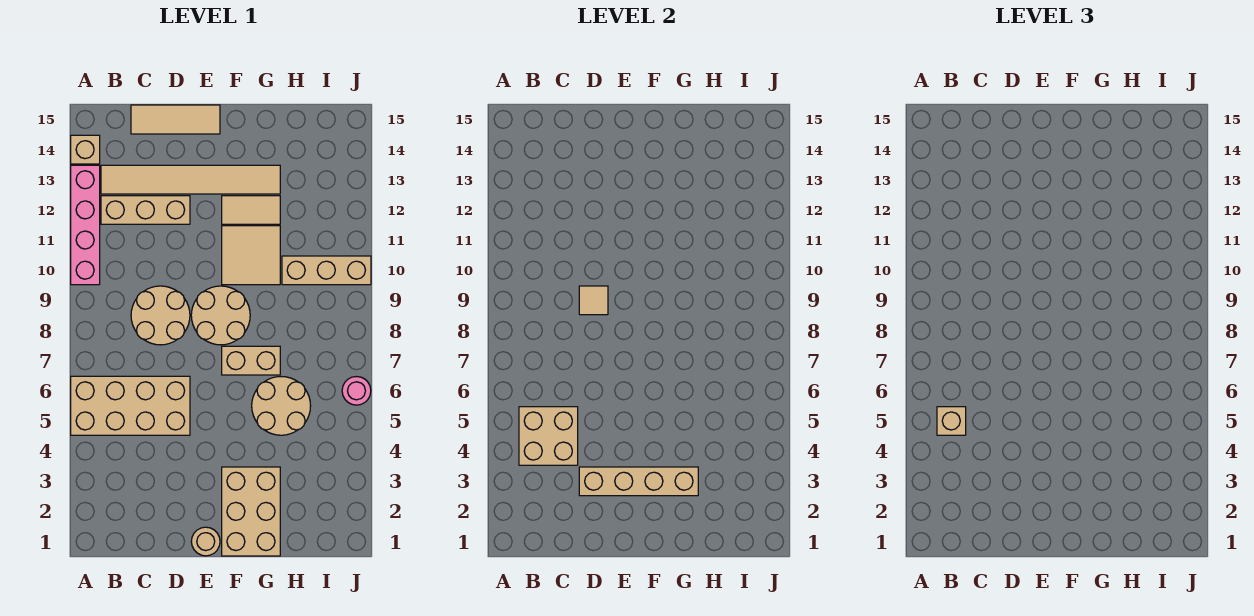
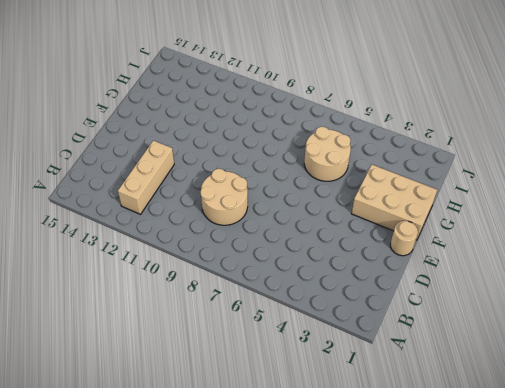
none -> tan 2x4 brick [71,376,190,435]
none -> pink 1x4 brick [71,165,100,285]
none -> tan 1x1 brick [71,135,100,164]

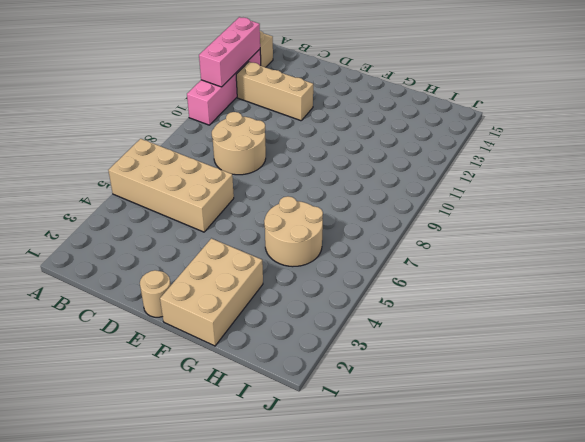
pink 1x3 brick [199,17,260,87] -> none
none -> tan 1x6 tile [101,165,280,194]
none -> tan 1x3 tile [131,105,220,134]
none -> tan 2x2 round brick [191,286,250,345]

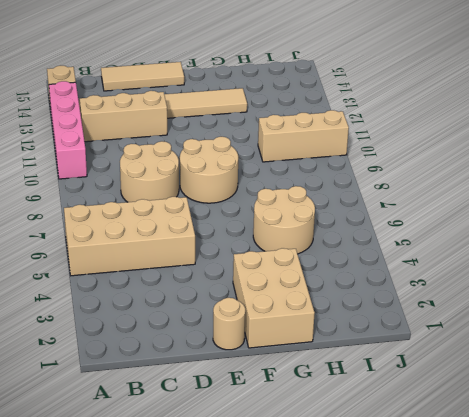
none -> tan 1x2 brick [222,346,280,375]
none -> tan 2x2 tile [222,226,280,285]
none -> tan 1x2 tile [222,196,280,224]

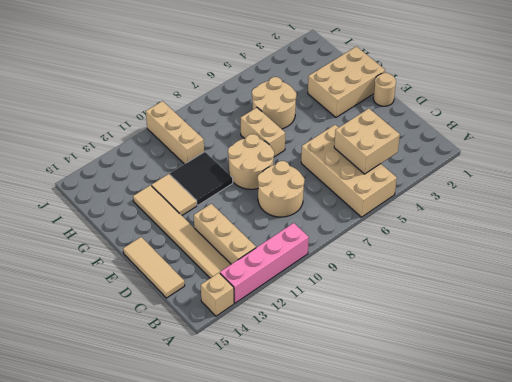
black 2x2 tile [170,152,233,205] -> tan 2x2 tile [222,226,280,285]
none -> pink 1x1 round brick [342,377,371,405]
none -> tan 1x4 brick [579,467,698,496]
none -> tan 1x1 tile [579,286,608,315]

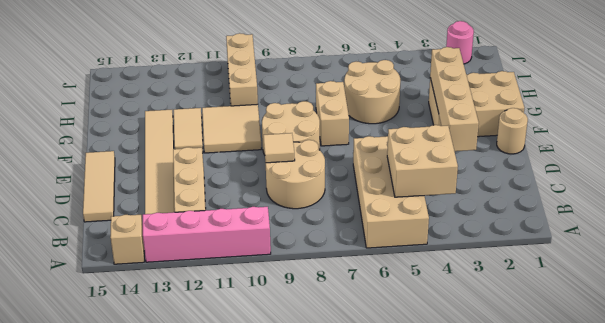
pink 1x1 round brick [446,21,474,64] -> pink 1x1 round brick moved to [342,377,371,405]
none -> tan 1x1 brick [937,407,966,435]

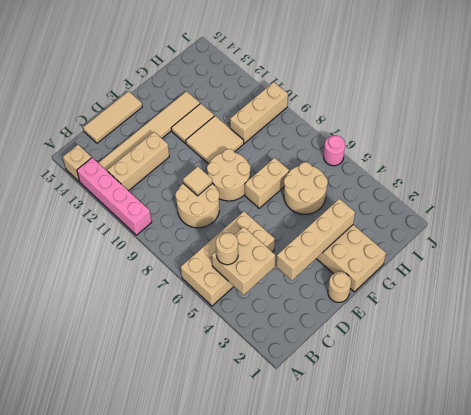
tan 1x1 round brick [216,233,238,265] -> tan 1x1 brick [937,407,966,435]

